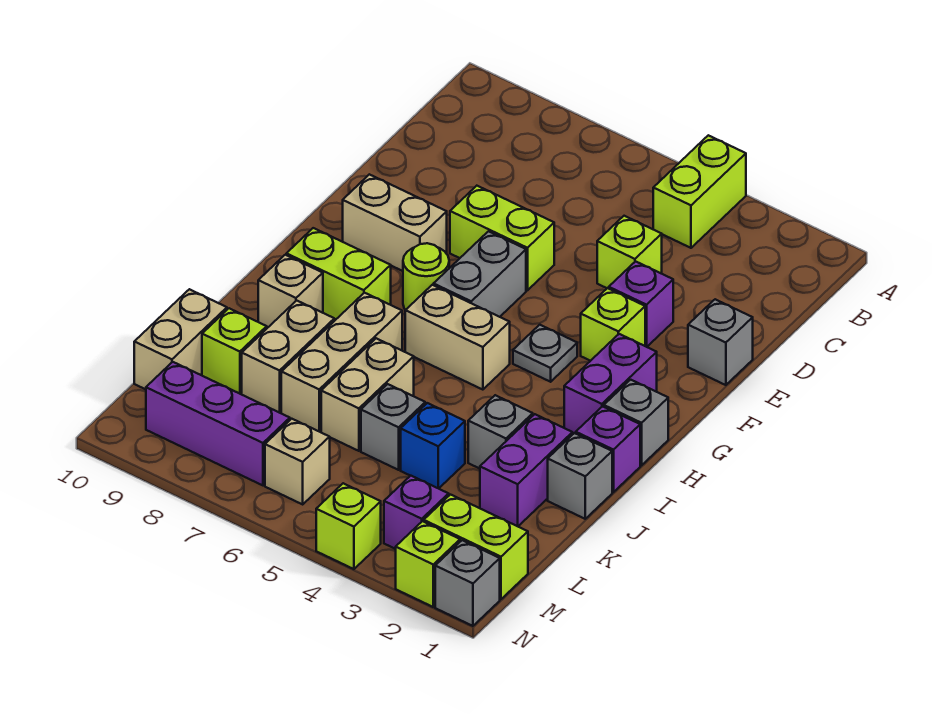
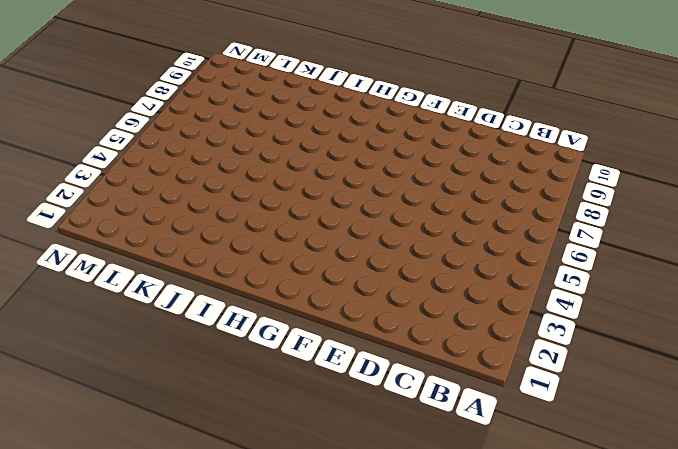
none -> lime 1x2 brick [653,135,746,248]
none -> lime 1x1 brick [597,216,662,288]
none -> grey 1x1 brick [688,299,753,385]
none -> purple 1x1 brick [609,261,673,347]

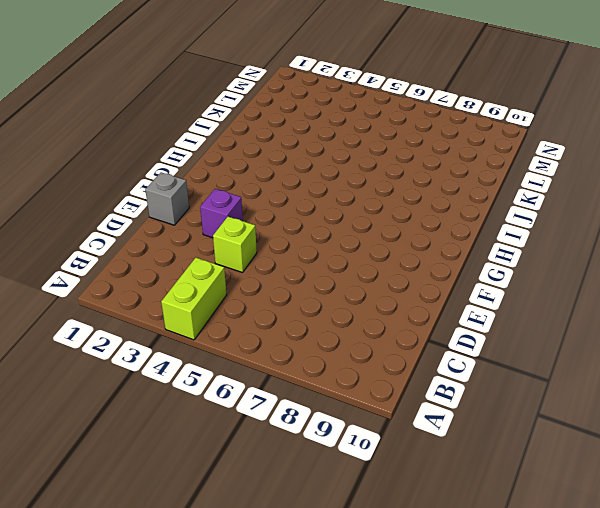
none -> lime 1x2 brick [450,186,554,290]
none -> lime 1x1 brick [581,288,645,361]
none -> grey 1x2 brick [434,231,526,317]
none -> tan 1x2 brick [343,174,447,271]

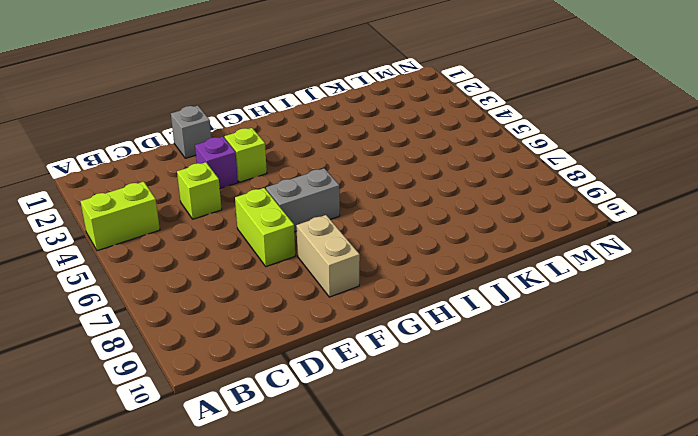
none -> purple 1x2 brick [564,334,657,433]
none -> grey 1x1 plate [513,325,577,382]
none -> lime 1x1 round brick [403,243,449,310]
none -> grey 1x1 brick [604,380,668,465]

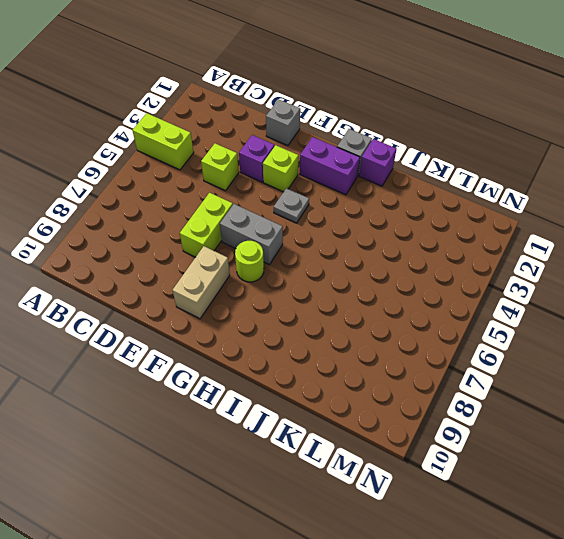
none -> tan 1x2 brick [405,285,510,390]
none -> lime 1x2 brick [286,228,391,319]
none -> tan 1x3 brick [281,293,402,432]
none -> tan 1x1 brick [258,255,323,327]

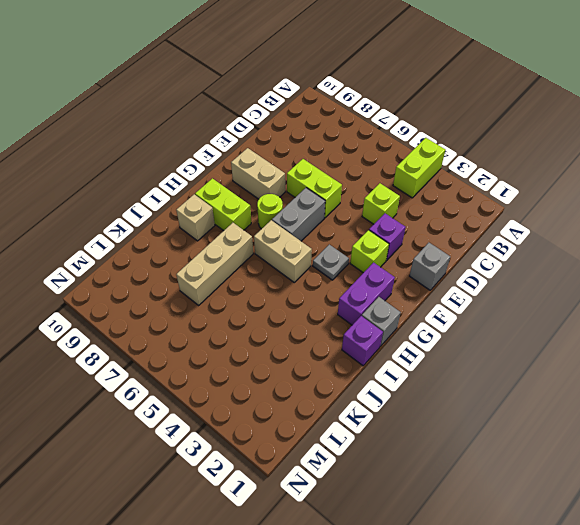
none -> grey 1x1 brick [548,433,612,519]
none -> purple 1x2 brick [480,414,572,526]
none -> grey 1x1 brick [468,395,533,469]
none -> tan 1x2 brick [321,338,414,451]

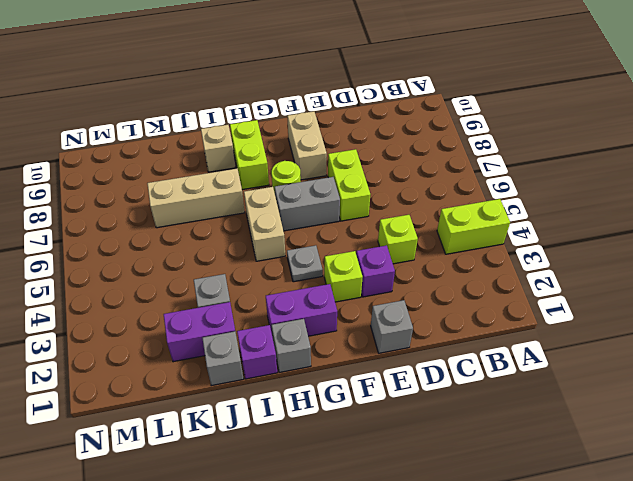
none -> tan 1x2 brick [321,338,414,451]
none -> tan 1x2 brick [242,300,334,413]
none -> blue 1x1 brick [401,403,465,489]
none -> grey 1x1 brick [361,384,425,470]

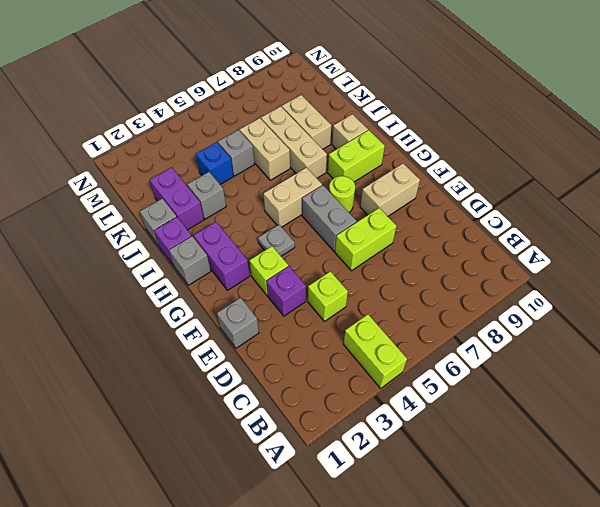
none -> lime 1x1 brick [202,308,267,394]
none -> tan 1x2 brick [134,289,227,389]
none -> lime 1x2 brick [424,495,528,599]
none -> purple 1x1 brick [384,476,449,549]

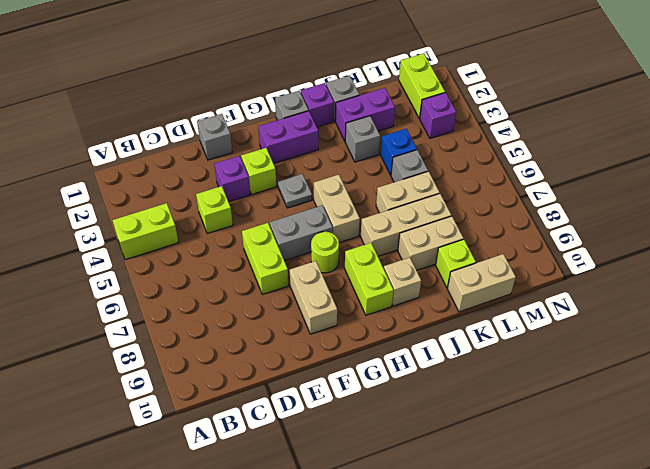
none -> tan 1x1 brick [265,419,330,504]
none -> purple 1x3 brick [146,362,290,485]
none -> grey 1x1 brick [435,540,500,626]
none -> lime 1x1 brick [396,521,460,607]

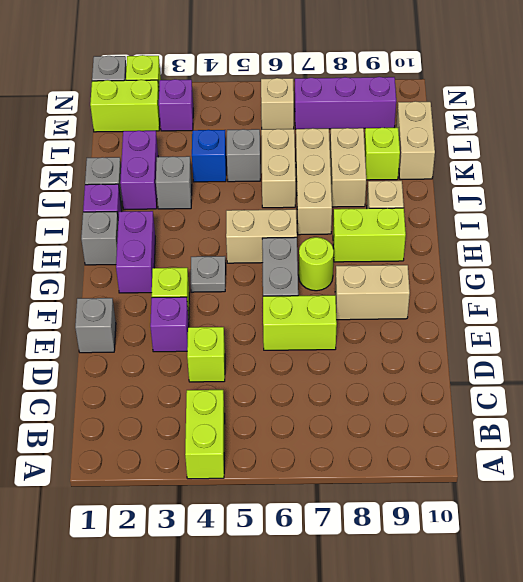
none -> lime 1x1 brick [316,483,381,569]

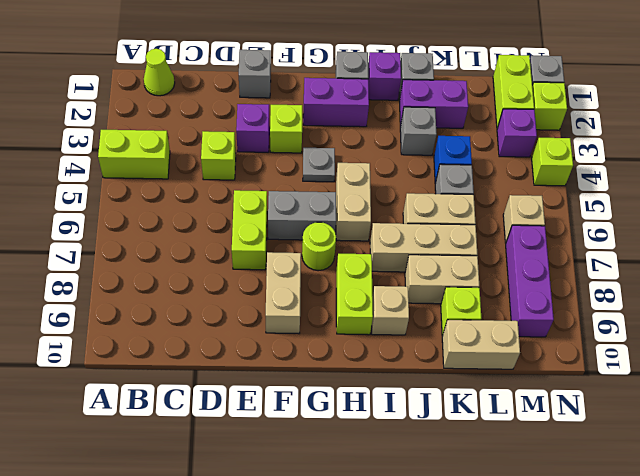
lime 1x1 cone [144,49,175,96] -> none

